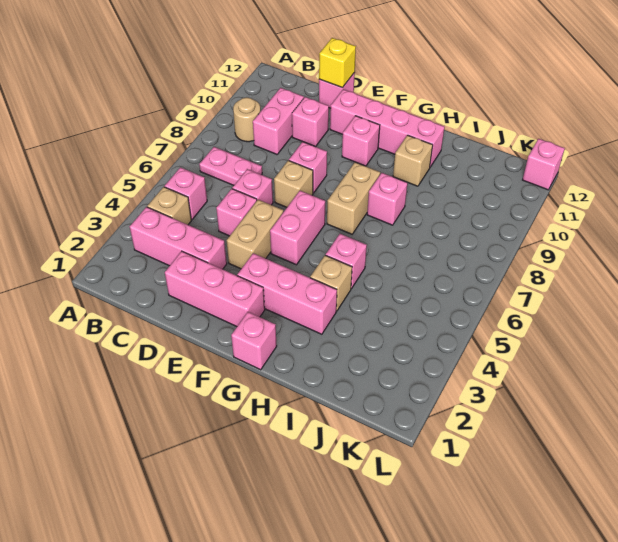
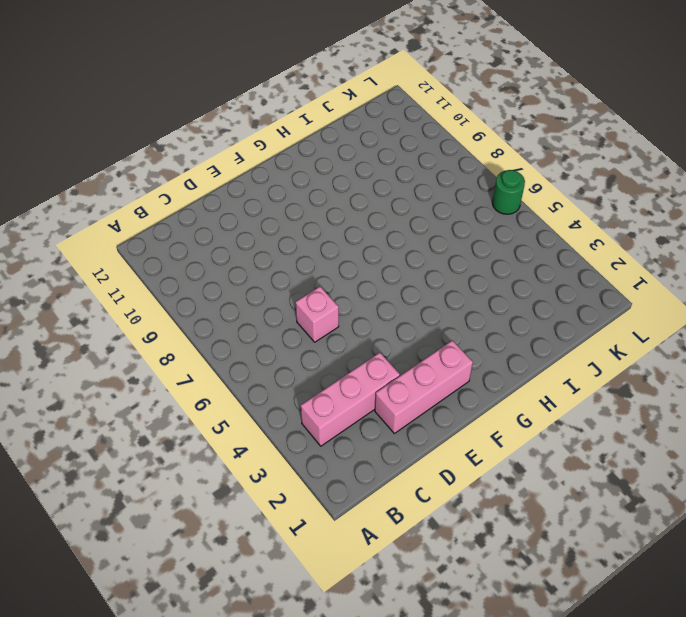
green 1x1 round brick [492,170,525,214] -> none
none -> tan 1x1 brick [147,187,191,225]
none -> pink 1x1 brick [165,167,207,220]
none -> pink 1x2 plate [199,147,262,185]

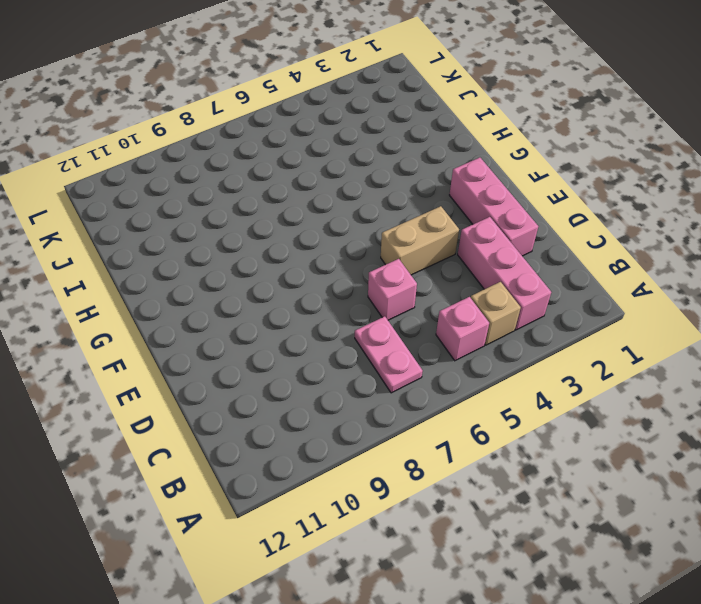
none -> tan 1x1 round brick [233,97,260,142]
none -> pink 1x2 brick [253,88,304,154]
none -> pink 1x1 brick [216,189,257,236]

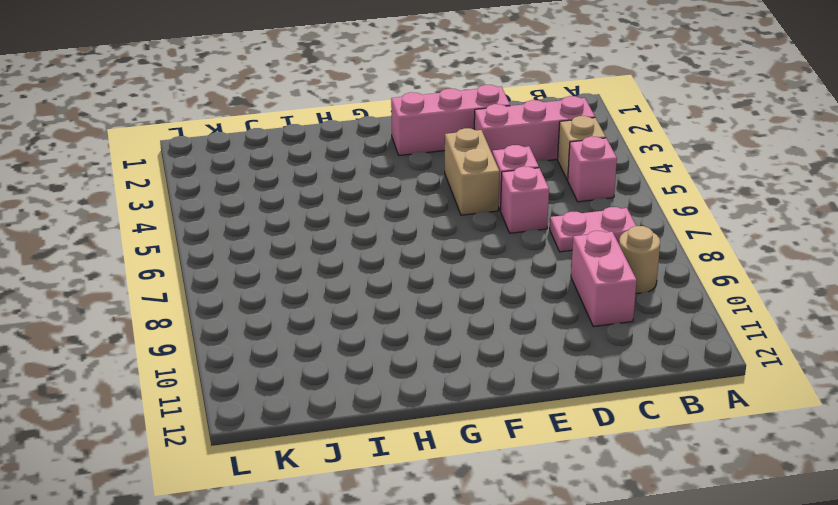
none -> pink 1x1 brick [292,97,329,147]
none -> pink 1x1 brick [319,73,355,108]
none -> tan 1x1 brick [274,160,313,207]

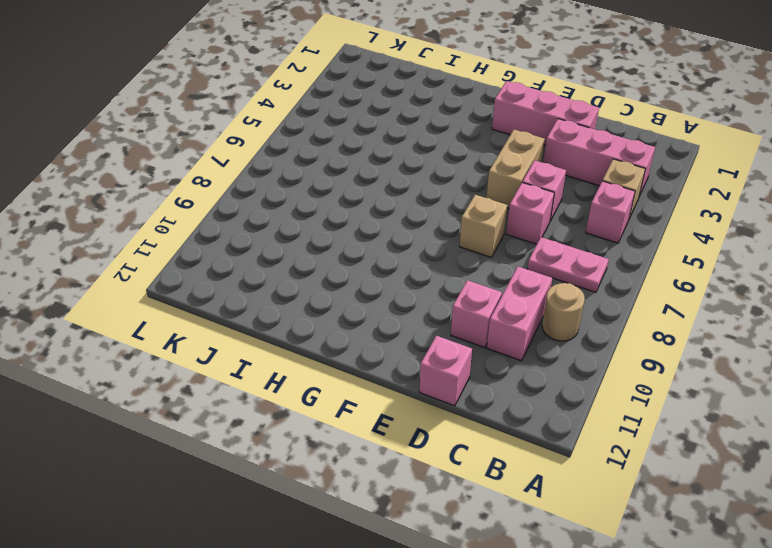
none -> pink 1x1 brick [289,142,327,193]
none -> pink 1x4 brick [330,89,445,167]
none -> pink 1x3 brick [237,253,337,334]

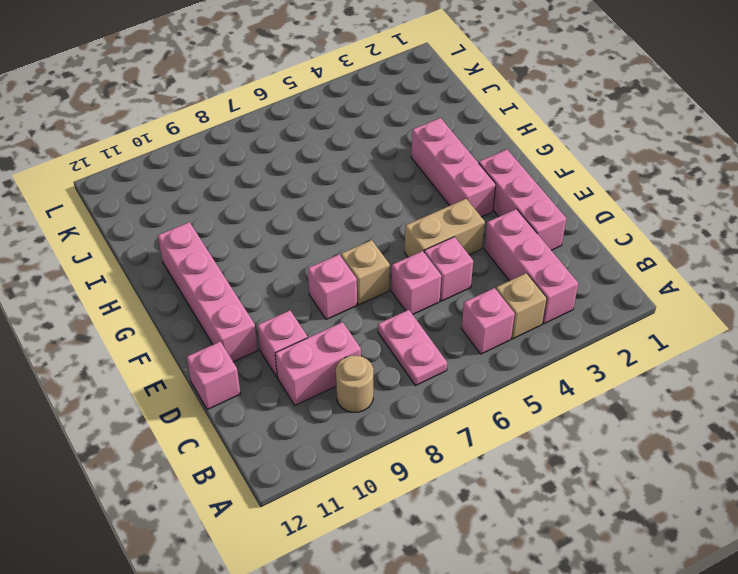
none -> pink 1x2 brick [270,191,325,265]
none -> pink 1x1 brick [342,116,380,166]
none -> pink 1x1 brick [231,312,277,370]

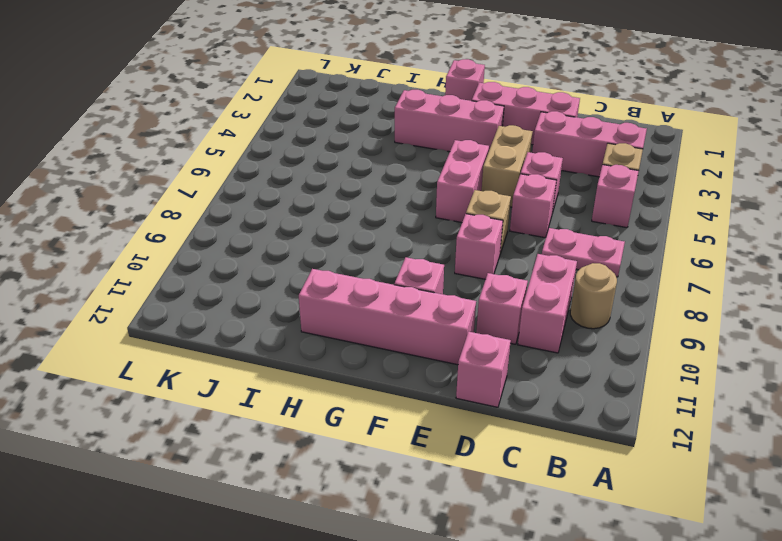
none -> tan 1x2 brick [327,162,380,234]
none -> tan 1x1 brick [310,255,352,311]
none -> pink 1x1 brick [326,234,367,289]

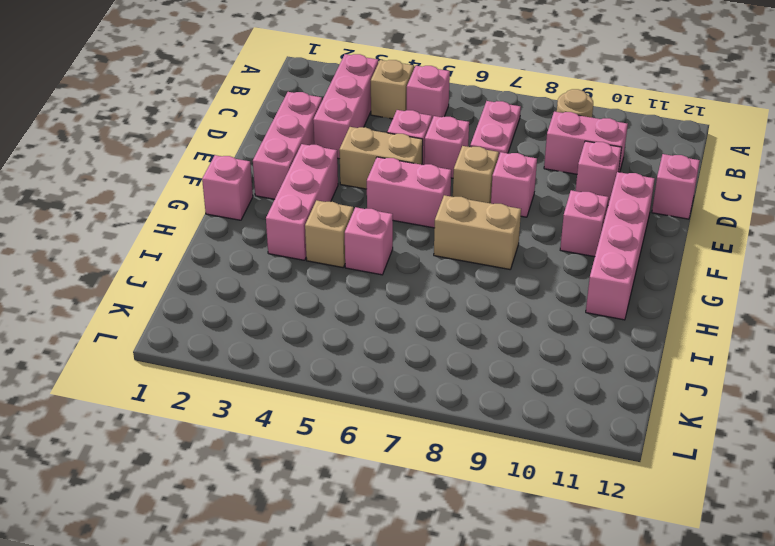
none -> pink 1x1 brick [367,173,408,225]
none -> tan 1x1 brick [393,135,433,186]
none -> pink 1x1 brick [523,139,565,190]

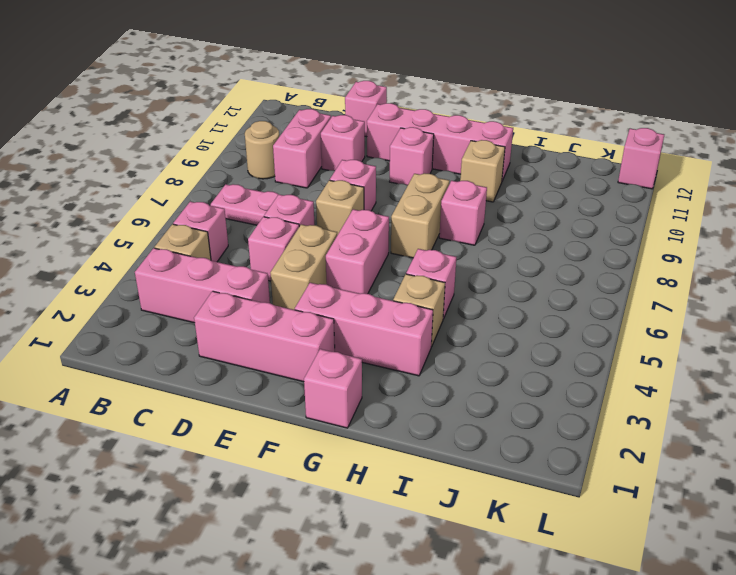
none -> yellow 1x1 brick [319,38,356,88]

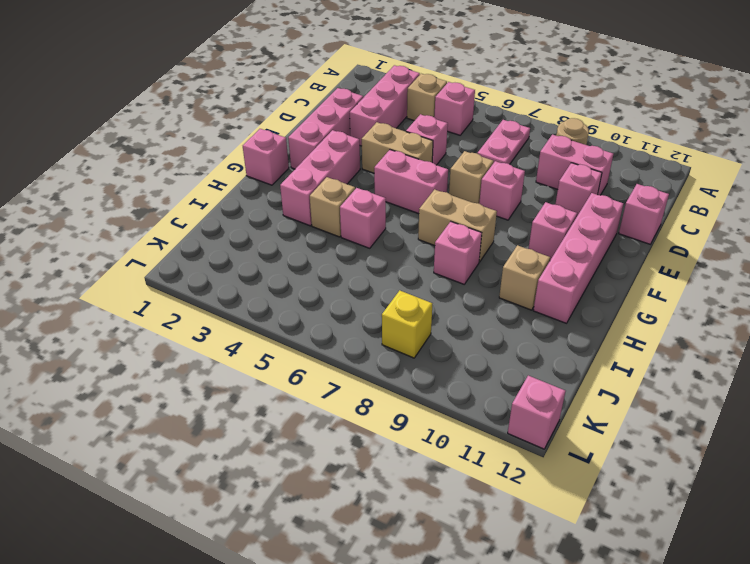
yellow 1x1 brick [382,290,432,358] -> yellow 1x1 brick moved to [319,38,356,88]
none -> pink 1x1 brick [232,169,273,205]

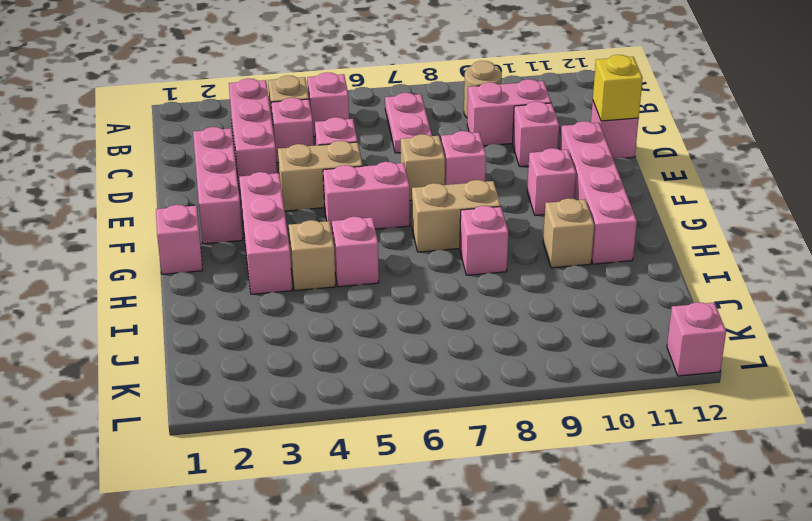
pink 1x1 brick [271,98,314,163] -> pink 1x1 brick moved to [232,169,273,205]

